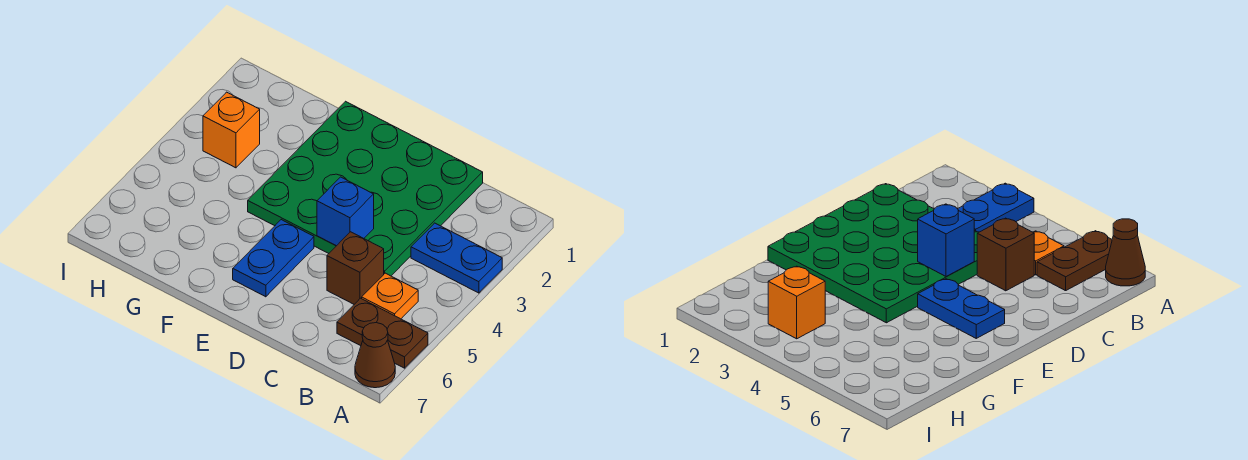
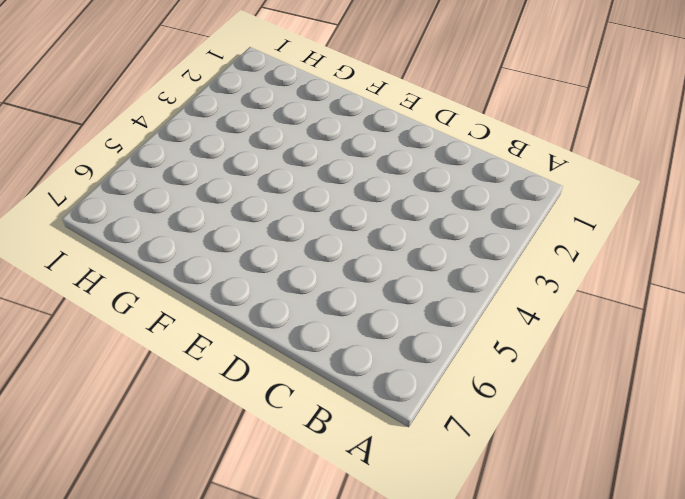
none -> blue 1x2 plate [411,223,502,293]
none -> brown 1x2 plate [337,298,428,368]

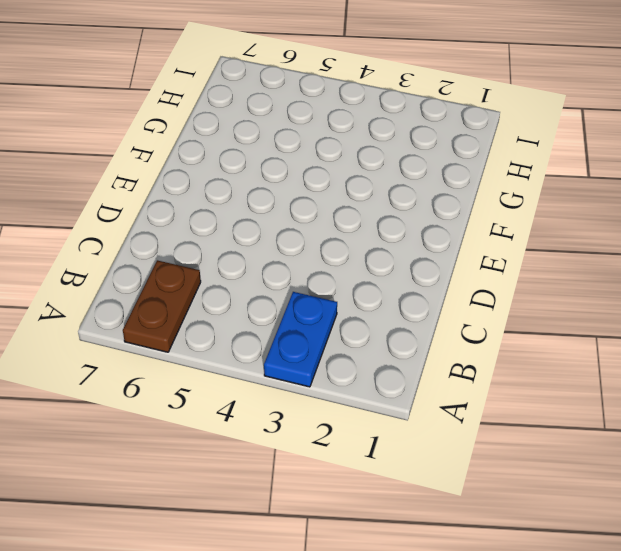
none -> brown 1x1 cone [355,323,395,388]
none -> orange 1x1 plate [362,273,418,319]

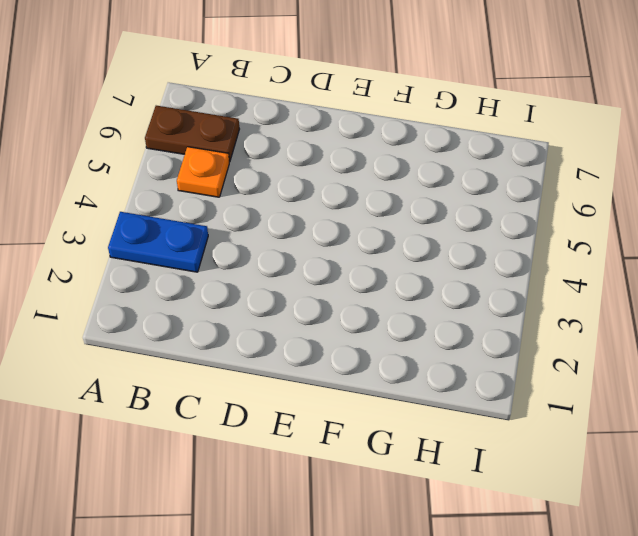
none -> brown 1x1 cone [355,323,395,388]
none -> green 4x4 plate [248,101,483,276]

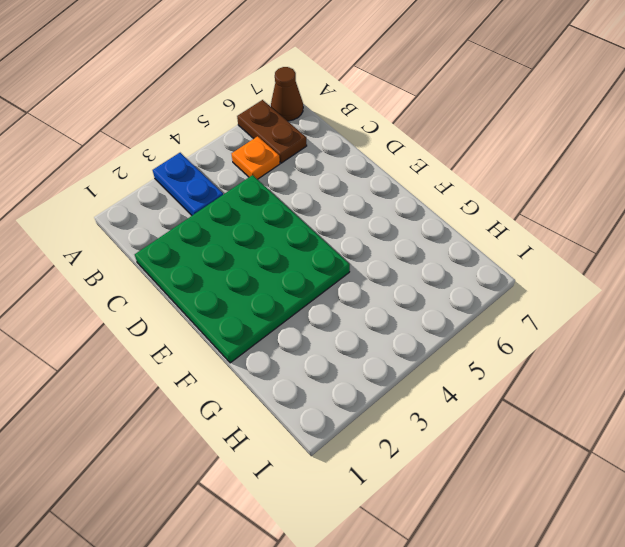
none -> brown 1x1 brick [327,232,384,304]
none -> blue 1x2 plate [233,220,314,297]

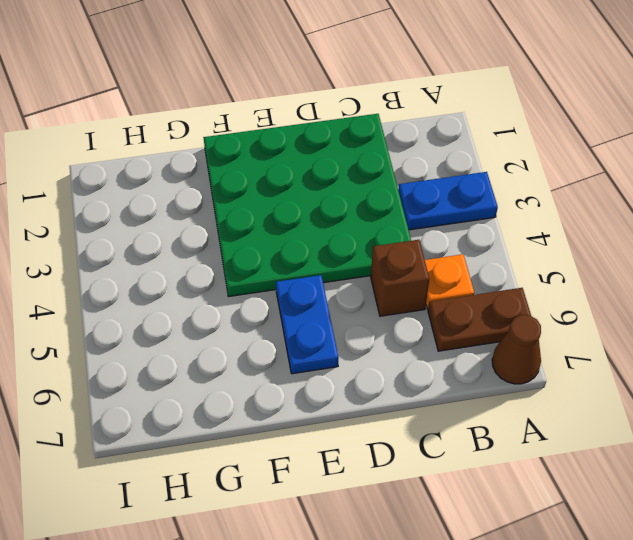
none -> orange 1x1 brick [203,92,260,168]
none -> blue 1x1 brick [317,177,374,246]

